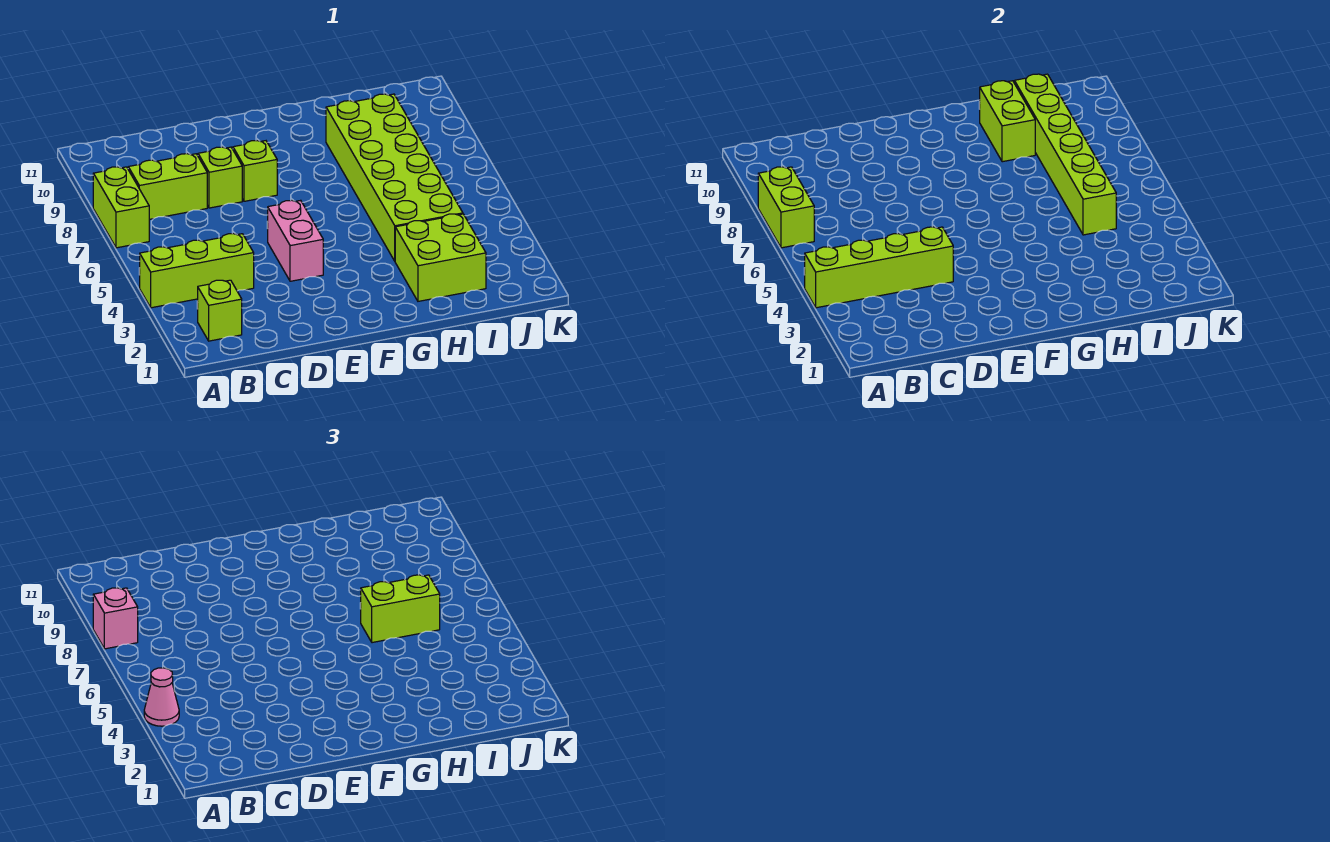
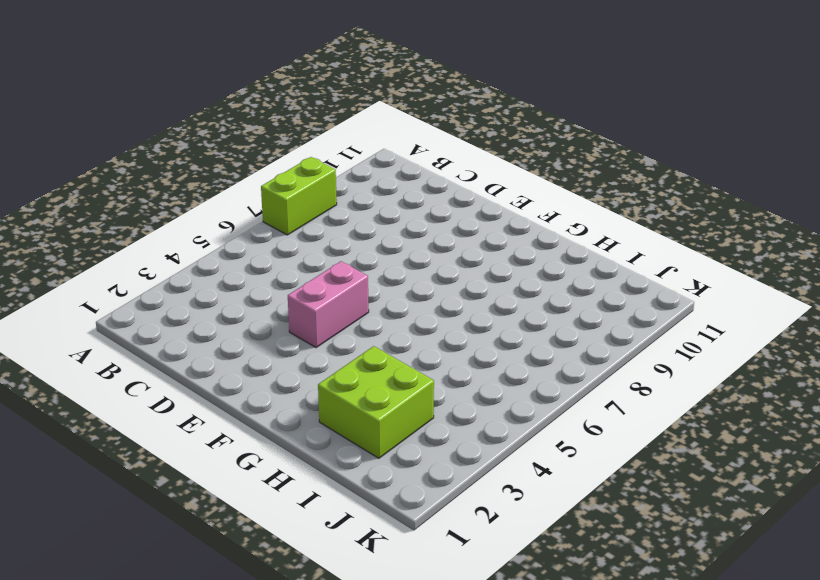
none -> lime 1x3 brick [140,234,254,308]
none -> lime 1x1 brick [197,280,242,341]
none -> lime 1x2 brick [128,154,207,219]

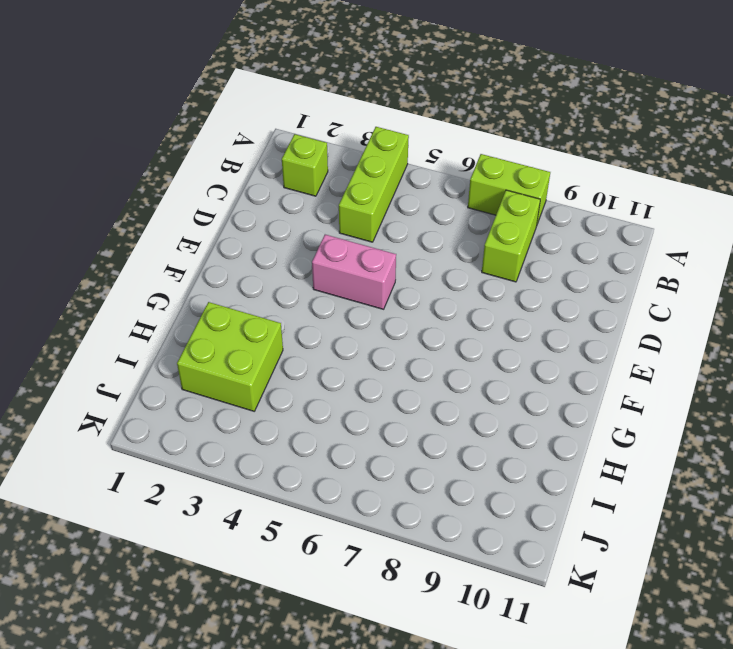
none -> lime 1x1 brick [198,147,242,208]
none -> lime 1x1 brick [233,141,277,201]
none -> lime 2x6 brick [326,94,463,261]

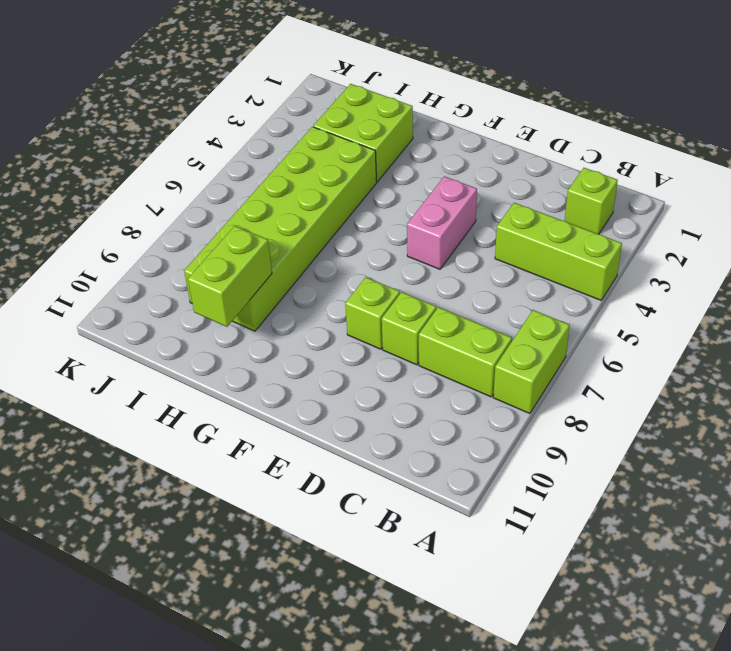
none -> lime 1x4 brick [805,227,953,308]
none -> lime 1x2 brick [758,167,814,248]
none -> lime 1x6 brick [1014,74,1116,235]

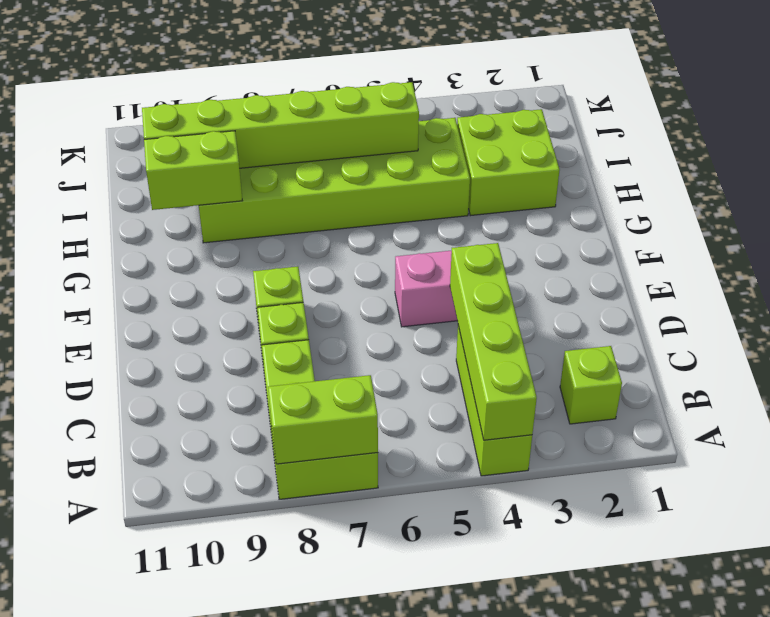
none -> pink 1x1 cone [144,668,179,726]
none -> pink 1x1 brick [93,588,138,649]
none -> lime 1x2 brick [361,575,440,643]

